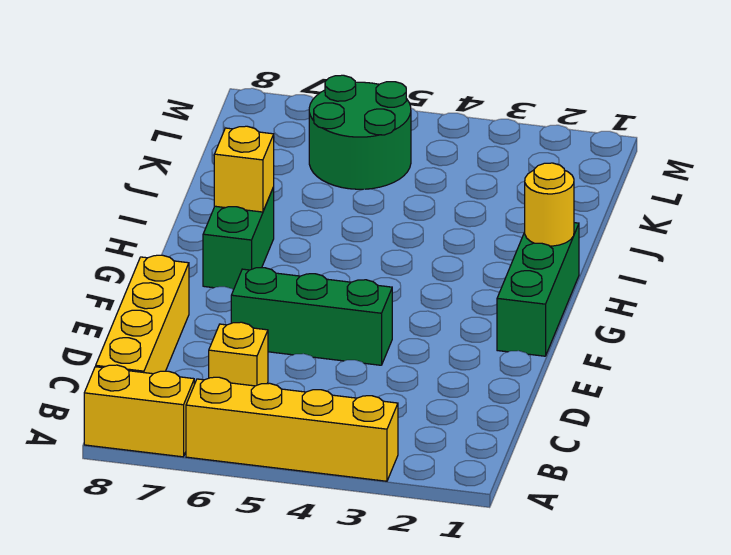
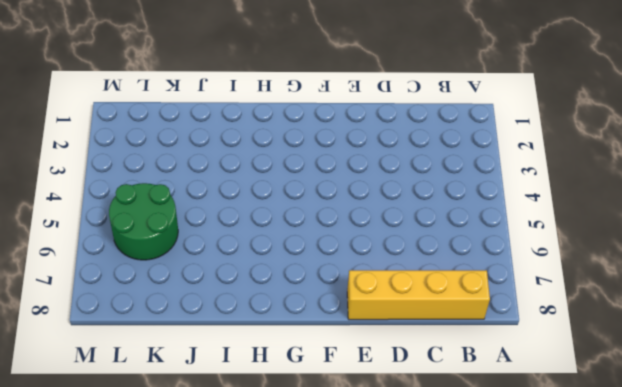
none -> yellow 1x4 brick [186,377,398,481]
none -> yellow 1x2 brick [84,365,194,457]

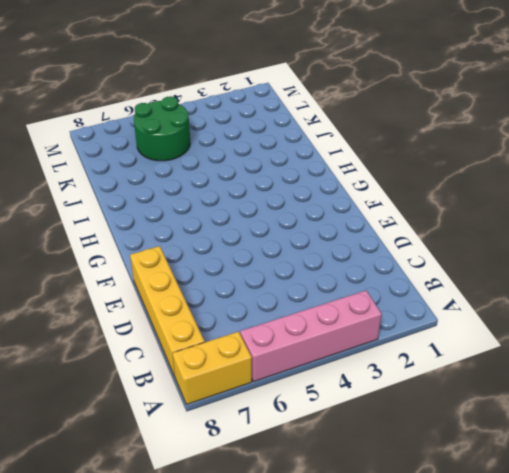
pink 1x4 brick [240,291,382,382] -> yellow 1x4 brick [186,377,398,481]
none -> yellow 1x1 brick [209,322,268,386]
none -> green 1x3 brick [231,268,392,365]

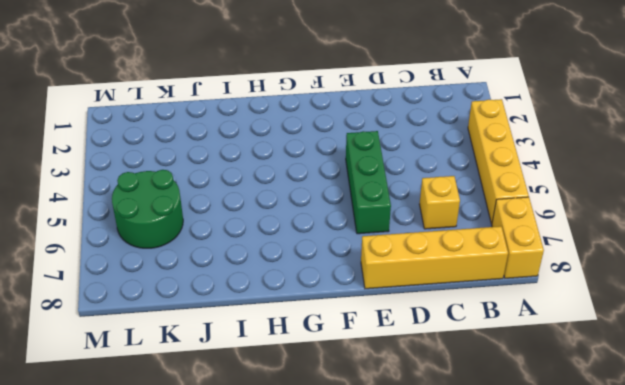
none -> green 1x3 brick [497,223,579,356]
none -> green 1x2 brick [203,187,274,290]

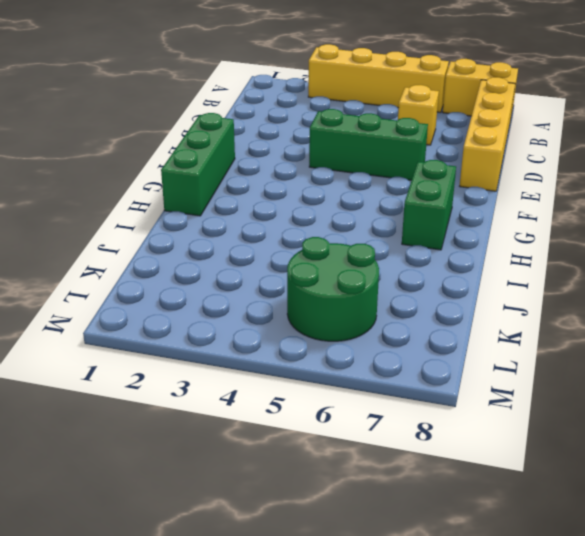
none -> yellow 1x1 round brick [525,163,574,246]
none -> yellow 1x1 brick [214,126,274,212]

